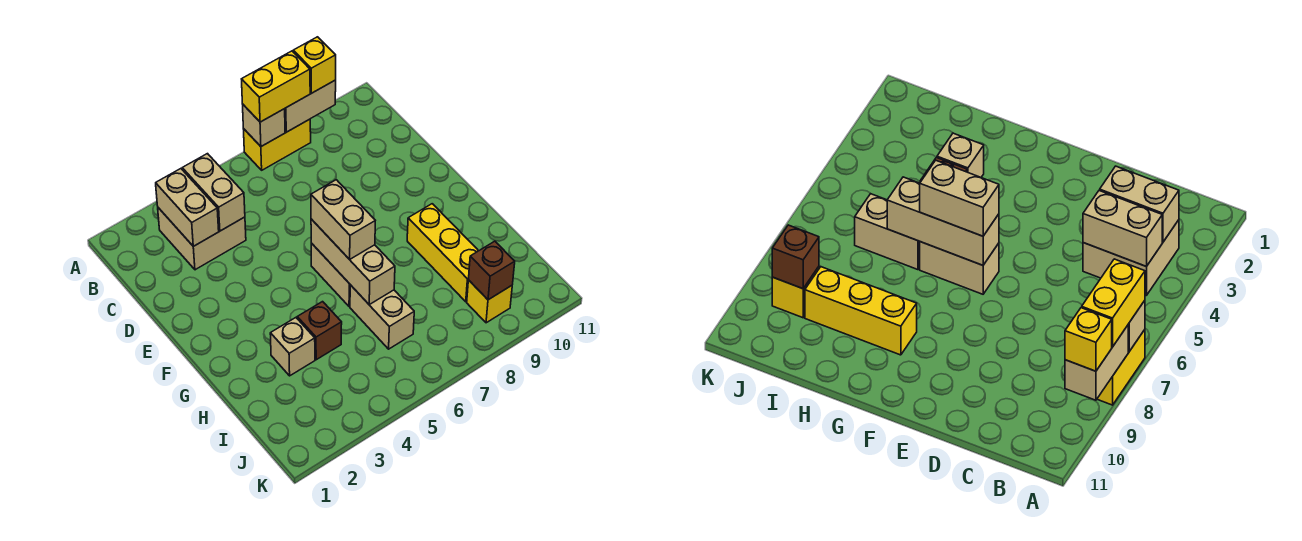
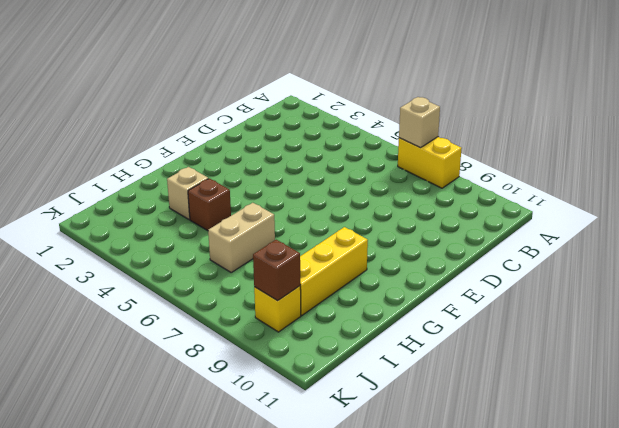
none -> tan 2x2 brick [158,208,246,270]
none -> tan 1x2 brick [311,243,350,307]
none -> tan 1x2 brick [285,80,336,132]

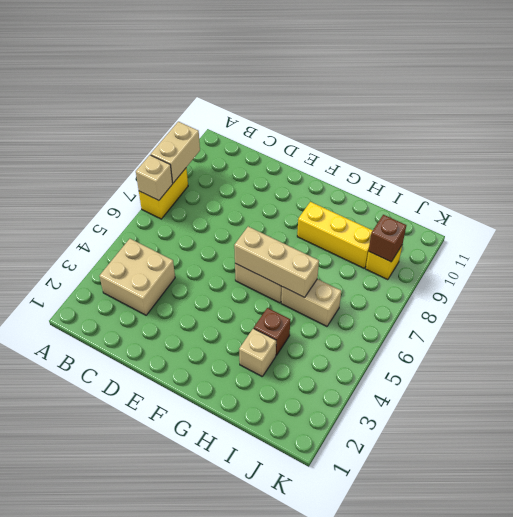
none -> tan 1x2 brick [156,169,219,246]
none -> tan 1x2 brick [182,154,245,231]
none -> yellow 1x2 brick [242,51,310,122]

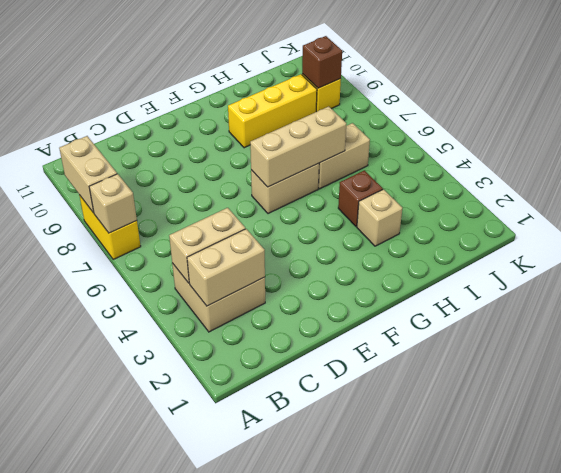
none -> yellow 1x2 brick [242,51,310,122]
none -> yellow 1x1 brick [293,37,336,93]
none -> tan 1x2 brick [311,180,375,259]

